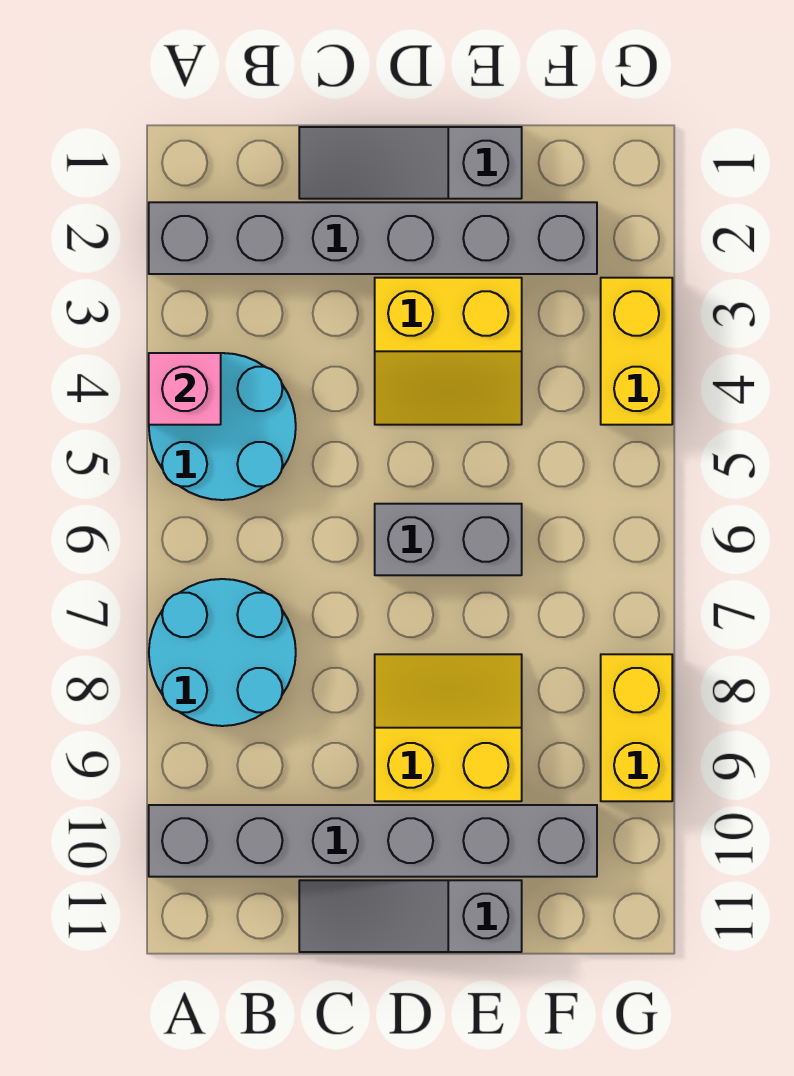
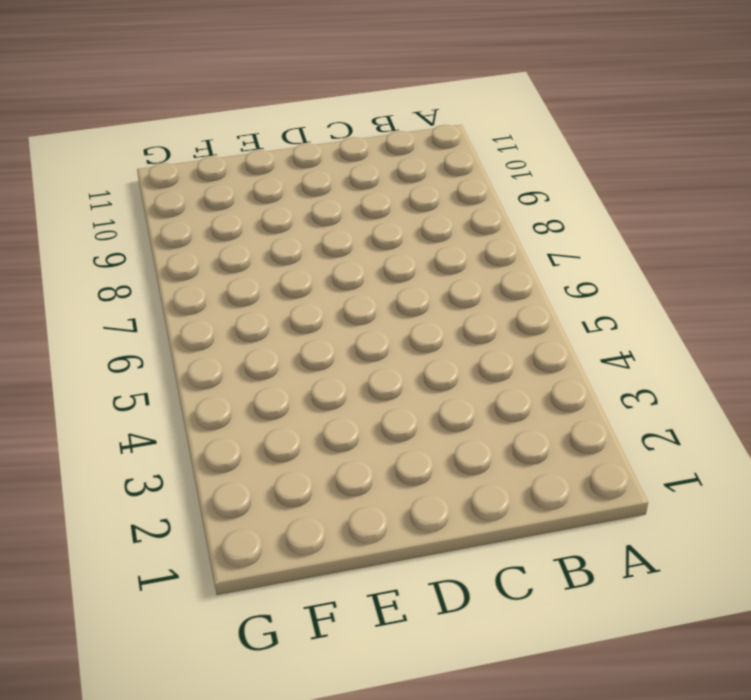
none -> grey 1x6 brick [149,202,597,274]
none -> cyan 2x2 round brick [149,353,296,500]
none -> cyan 2x2 round brick [149,579,296,726]

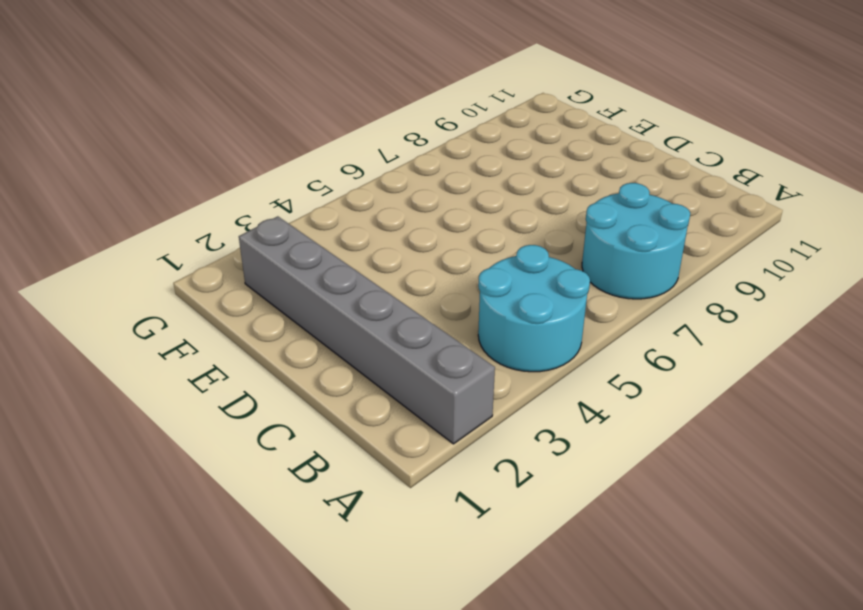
none -> grey 1x6 brick [149,805,597,877]
none -> grey 1x3 slope [299,127,522,199]
none -> grey 1x3 slope [299,880,522,952]

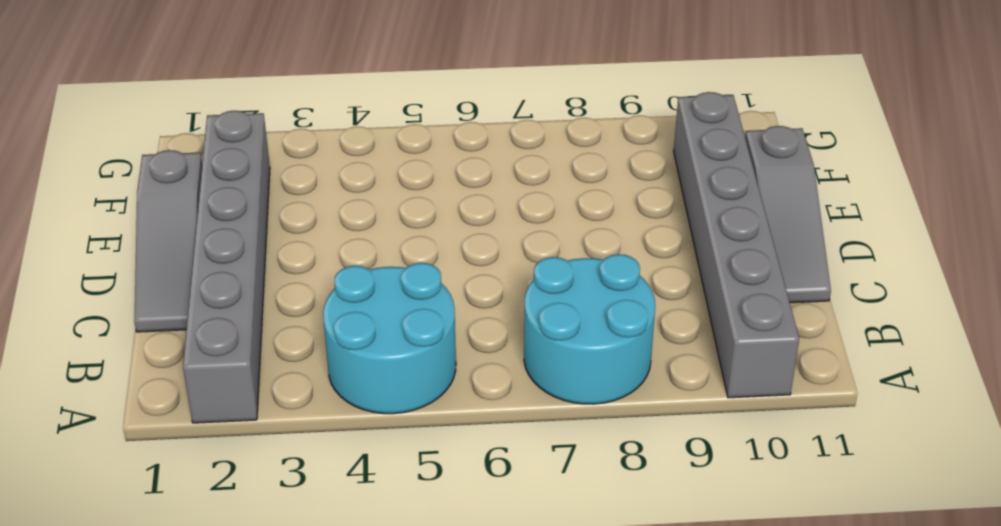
none -> yellow 2x2 slope [375,278,522,425]
none -> grey 1x2 brick [375,504,522,575]
none -> yellow 2x2 slope [375,654,522,801]

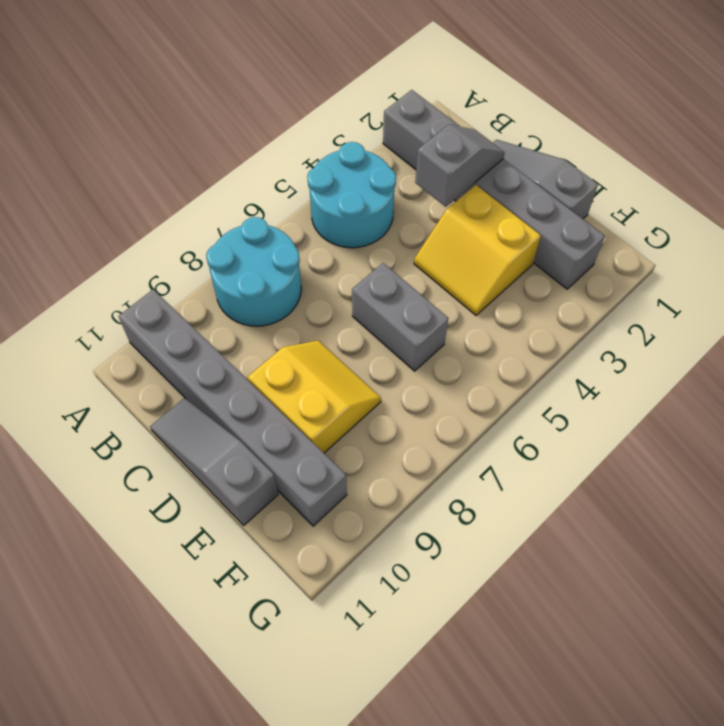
grey 1x2 slope [415,125,505,207] -> none
none -> yellow 1x2 brick [601,278,672,425]
none -> yellow 1x2 brick [601,654,672,801]
none -> pink 1x1 brick [149,353,221,425]

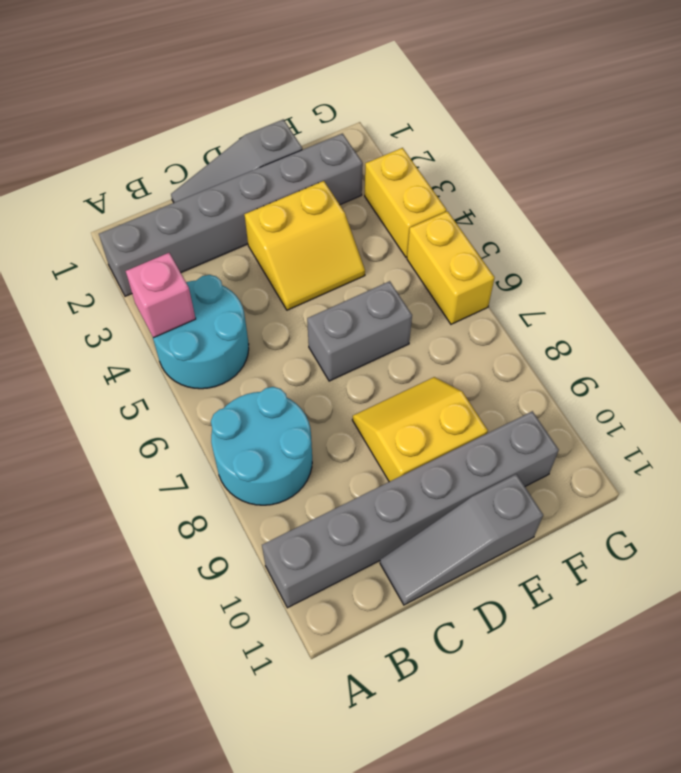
yellow 1x2 brick [407,211,495,324] -> yellow 1x2 brick moved to [601,654,672,801]

